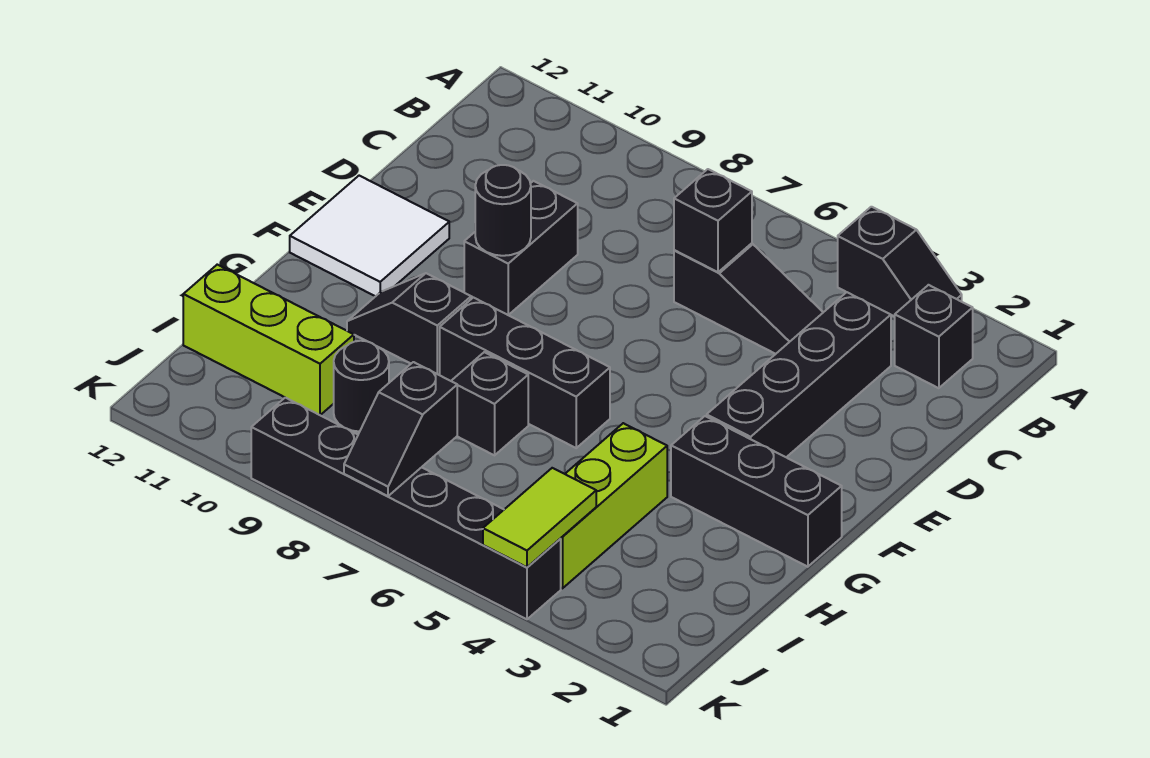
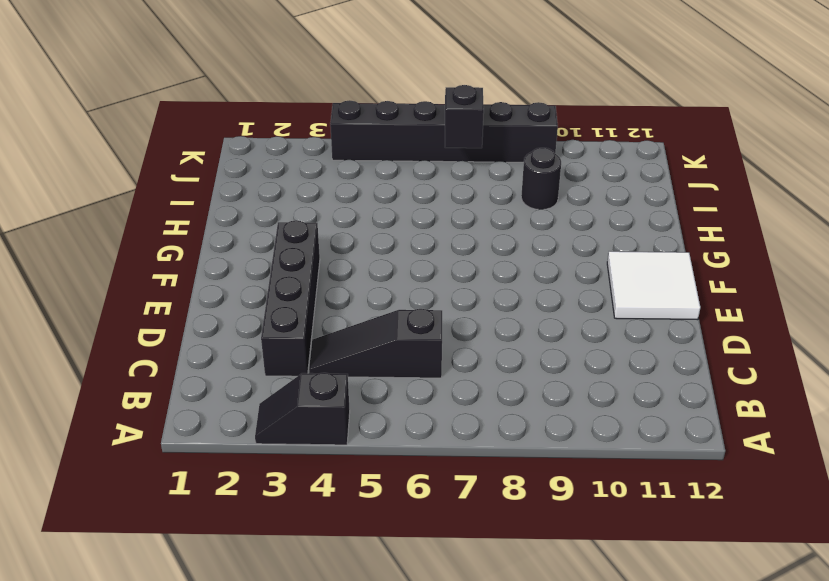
none -> black 1x1 brick [895,285,973,388]
none -> black 1x2 brick [464,181,578,315]
none -> black 1x3 brick [671,416,842,567]

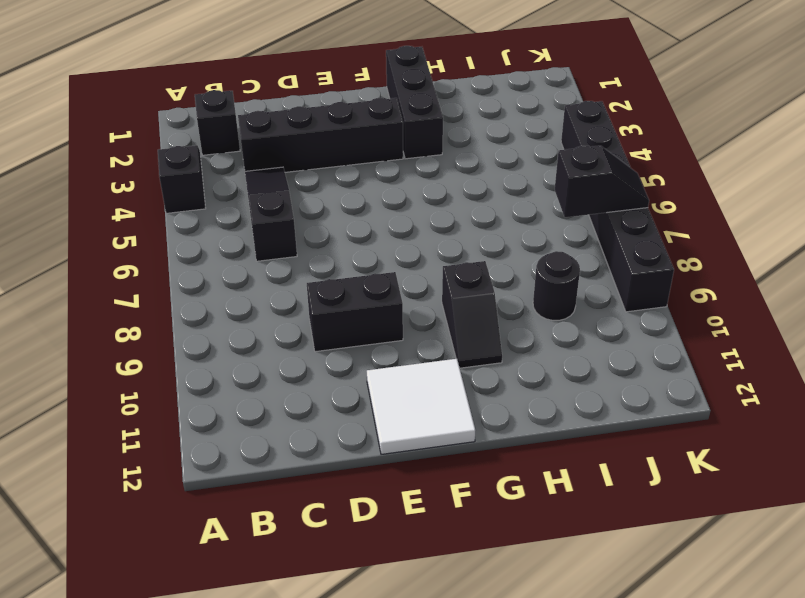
none -> black 1x3 brick [440,297,610,448]
none -> lime 1x3 brick [561,423,667,588]
none -> black 1x1 brick [452,352,528,455]

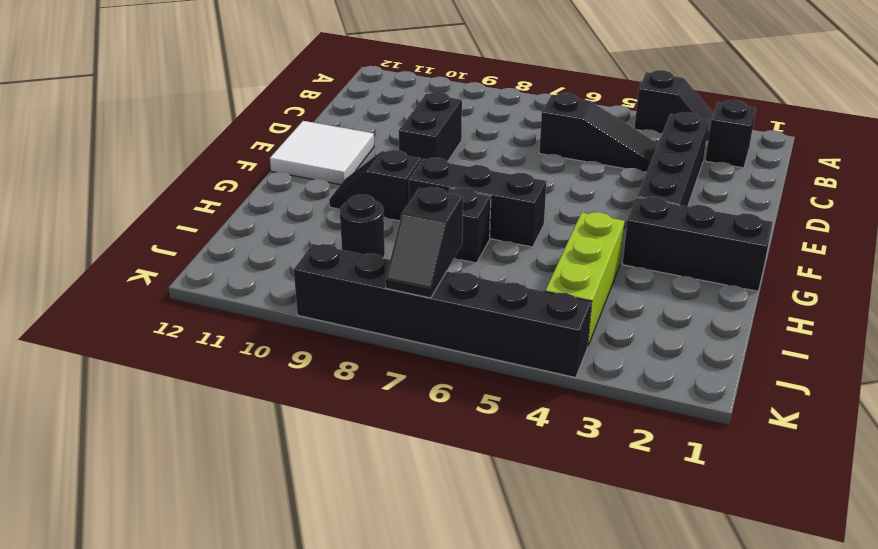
none -> lime 1x3 brick [183,265,354,415]
none -> black 1x1 brick [674,169,752,272]
none -> black 1x1 round brick [475,165,531,256]

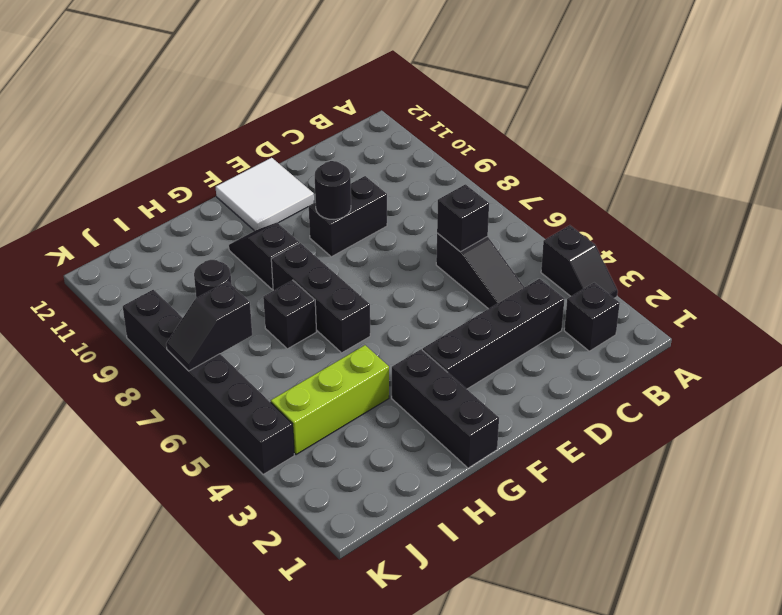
none -> lime 1x3 brick [183,265,354,415]
none -> lime 1x2 tile [483,468,596,567]

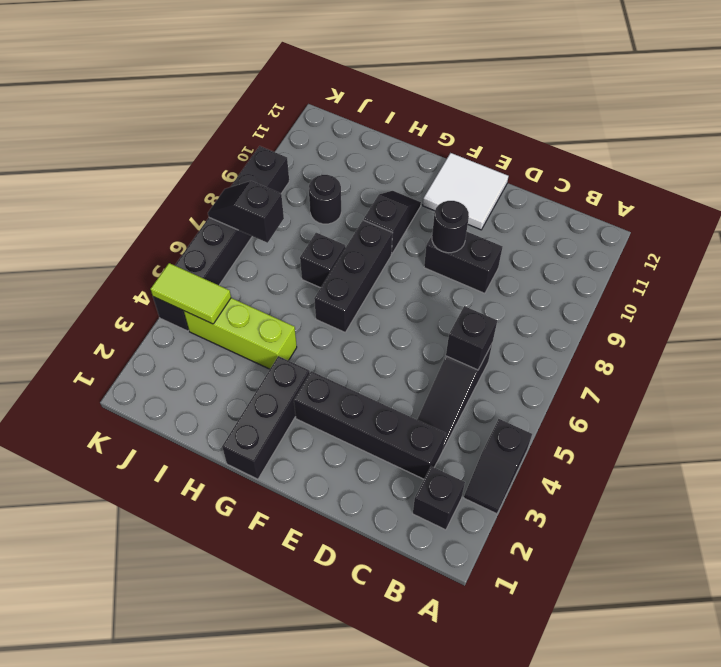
none -> lime 1x3 brick [183,265,354,415]

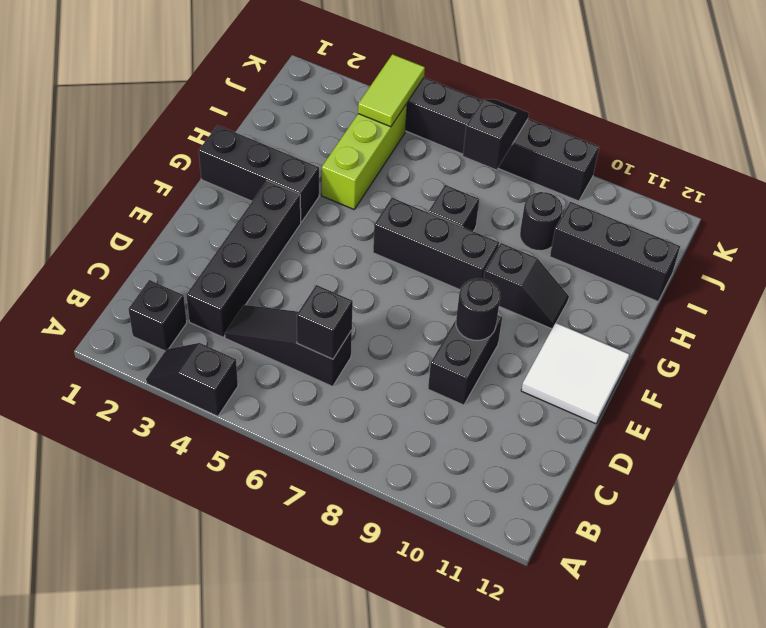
black 1x3 brick [550,202,680,301] -> lime 1x3 brick [183,265,354,415]

